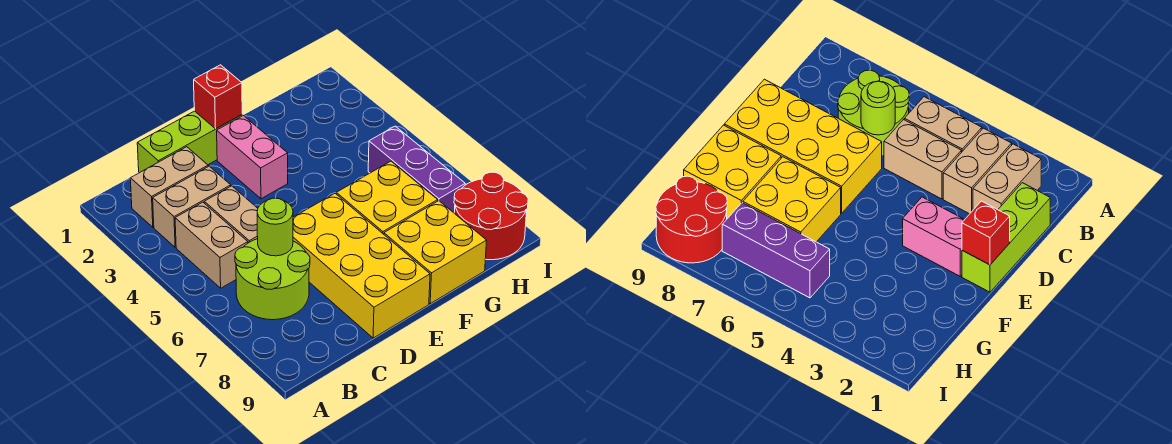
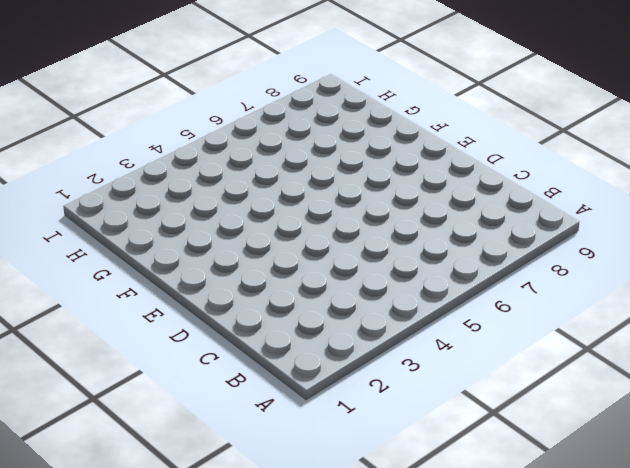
none -> tan 1x2 brick [130,147,208,227]
none -> tan 1x2 brick [153,166,231,247]
none -> tan 1x2 brick [175,202,248,288]

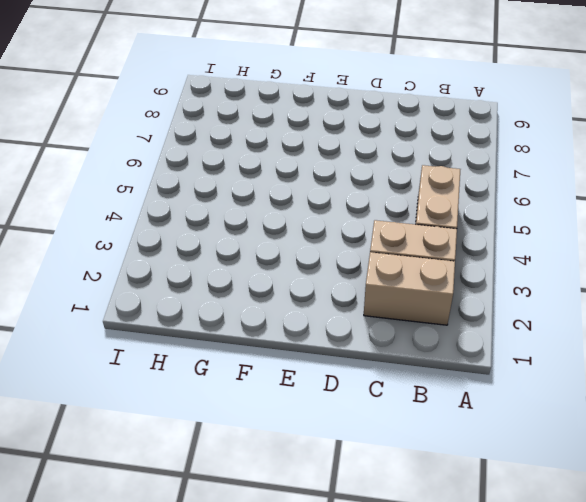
none -> lime 2x2 round brick [235,239,310,320]
none -> lime 1x3 brick [137,111,242,173]
none -> tan 1x2 brick [204,186,258,243]

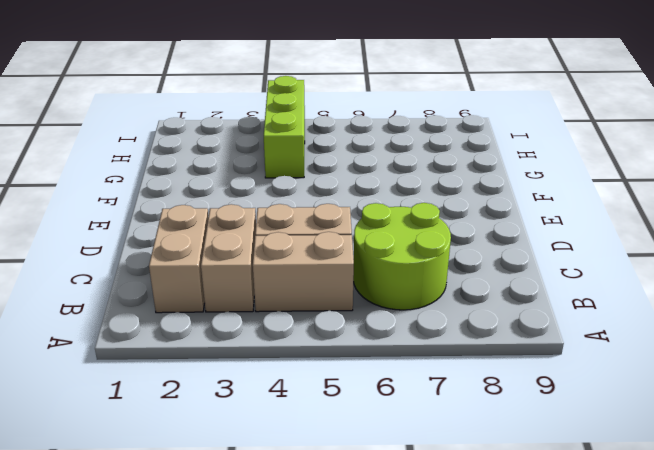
lime 1x3 brick [264,76,305,178] -> lime 1x3 brick moved to [137,111,242,173]
none -> yellow 2x4 brick [293,194,430,338]
none -> pink 1x2 brick [217,116,288,199]
none -> yellow 2x2 brick [336,161,438,234]

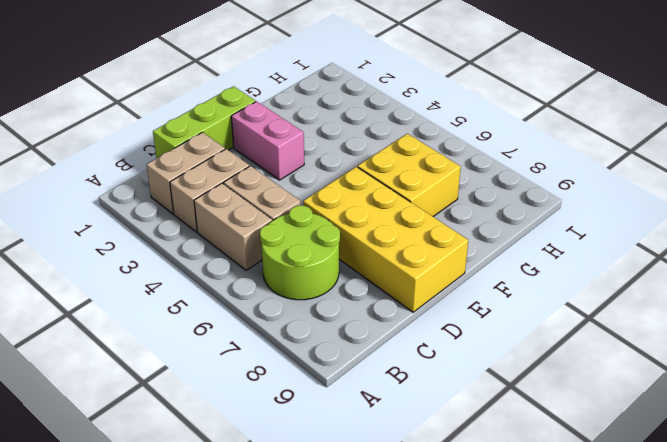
none -> yellow 2x2 brick [384,201,487,304]
none -> purple 1x3 brick [368,126,465,213]
none -> red 2x2 round brick [454,172,528,260]

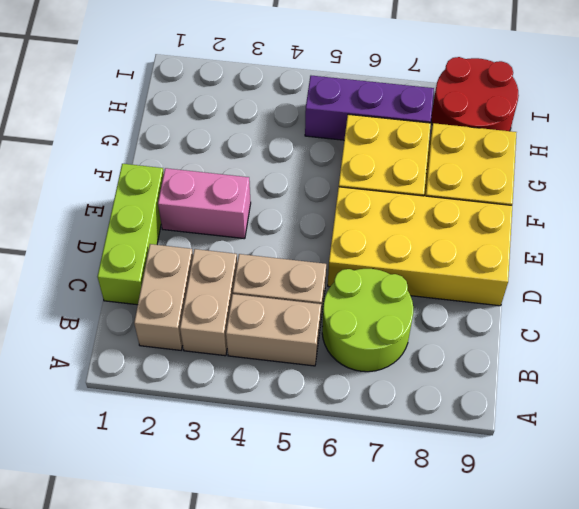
none -> lime 1x1 round brick [257,198,293,256]
none -> red 1x1 brick [194,65,242,129]

